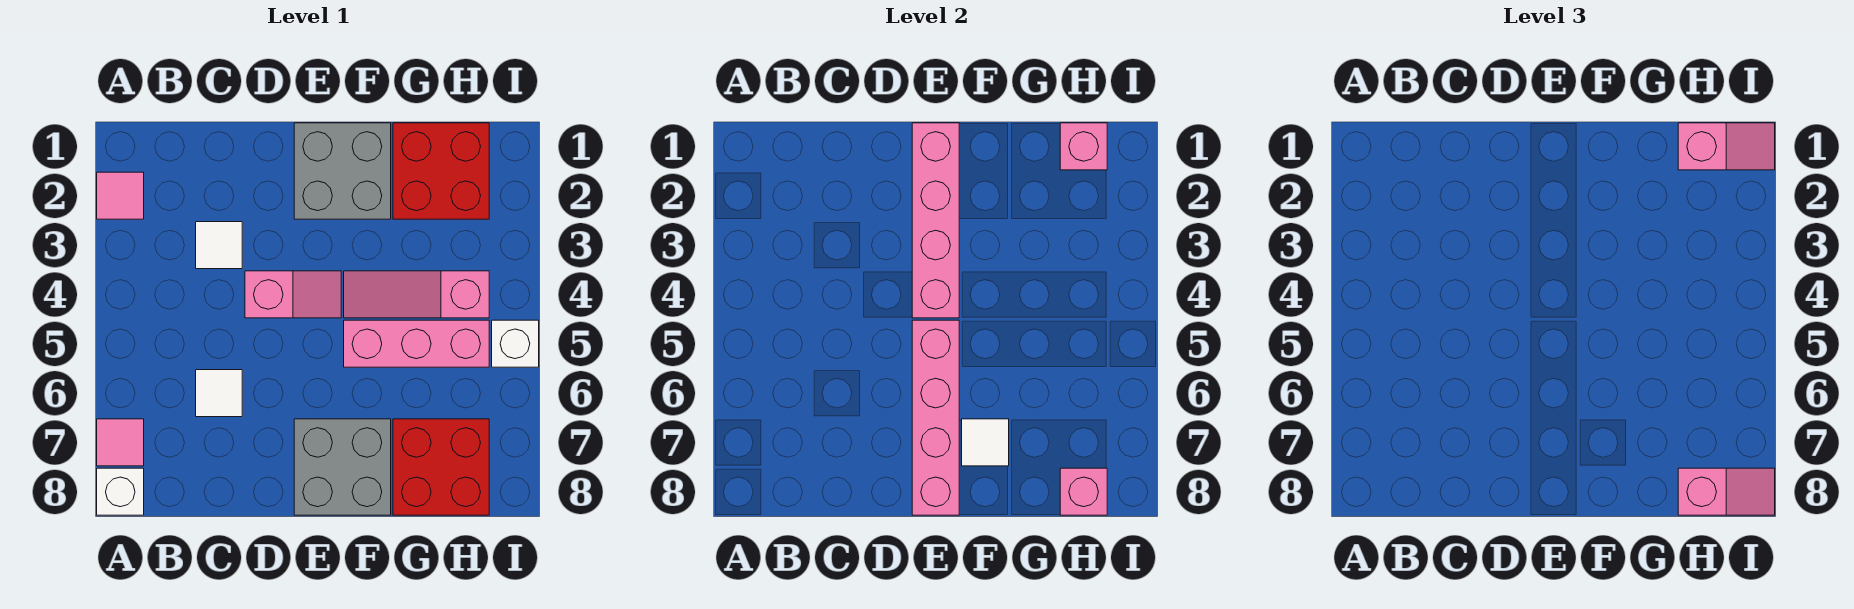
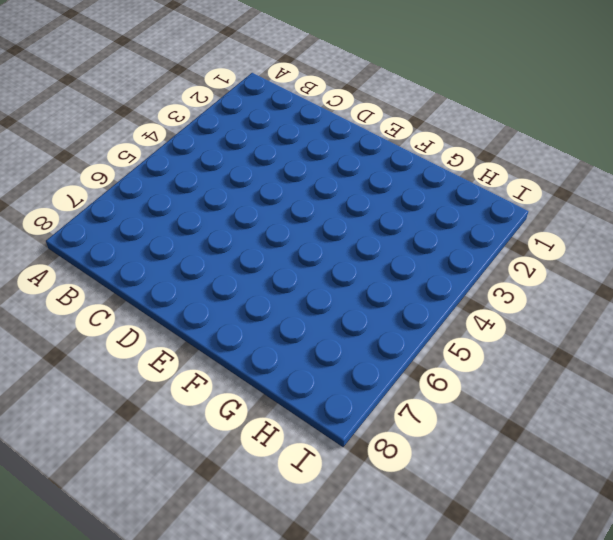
none -> pink 1x1 tile [97,172,144,219]
none -> pink 1x1 tile [97,419,144,466]
none -> white 1x1 brick [97,468,144,515]

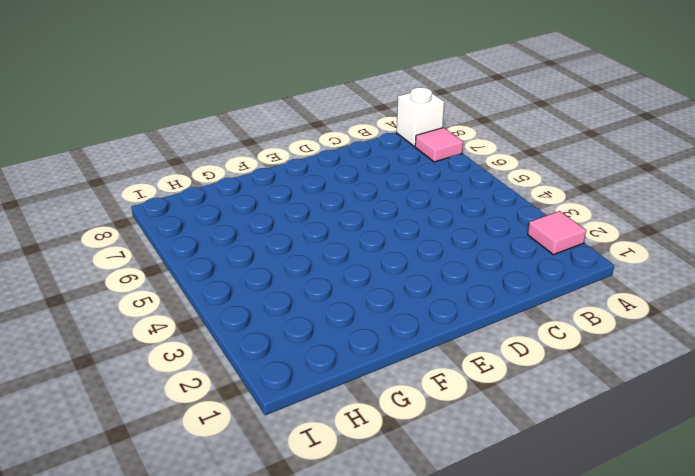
none -> white 1x1 tile [196,222,242,269]
none -> white 1x1 tile [196,370,242,417]
none -> pink 1x2 slope [245,271,341,318]

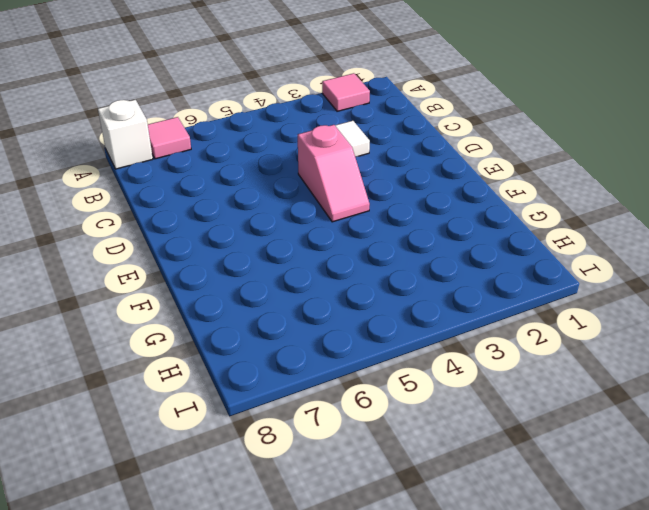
none -> white 1x1 tile [196,370,242,417]
none -> grey 2x2 brick [294,123,391,219]
none -> grey 2x2 brick [294,419,391,515]

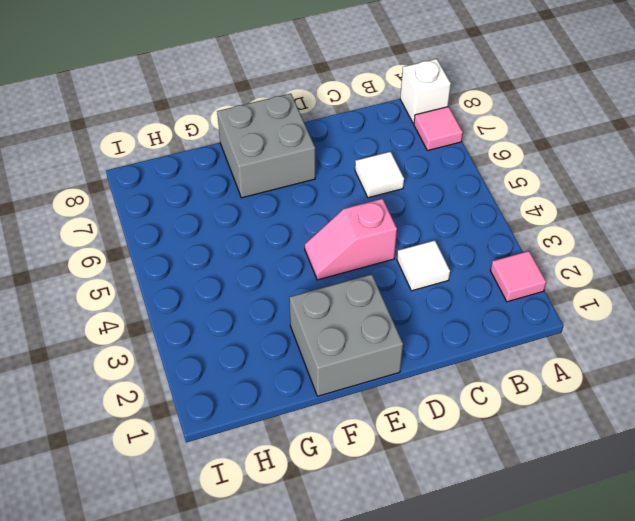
none -> pink 1x3 slope [344,271,489,318]
none -> pink 1x3 brick [344,320,489,367]
none -> red 2x2 brick [393,123,489,219]

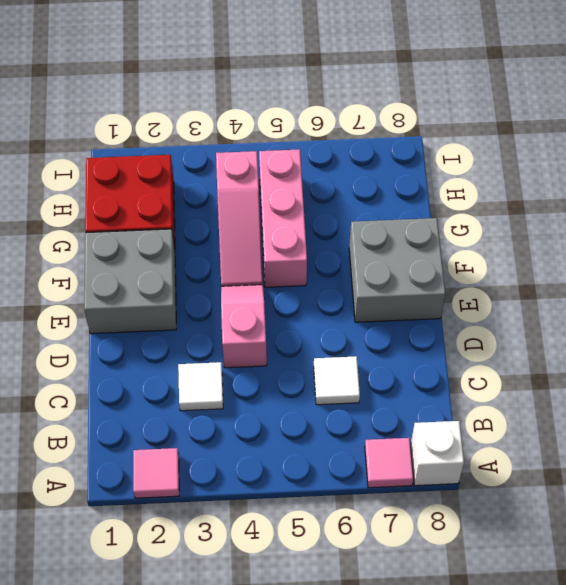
none -> red 2x2 brick [393,419,489,515]
none -> white 1x1 brick [492,320,539,367]
none -> pink 1x4 brick [912,123,959,318]

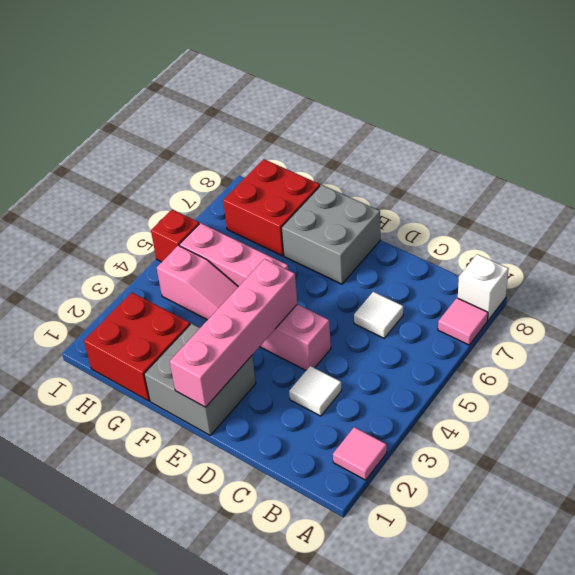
red 1x1 brick [151,209,199,262] -> white 1x1 brick [492,320,539,367]
none -> pink 1x4 brick [912,320,959,515]
none -> white 1x1 tile [962,419,1009,466]
none -> pink 1x1 brick [1060,123,1107,170]

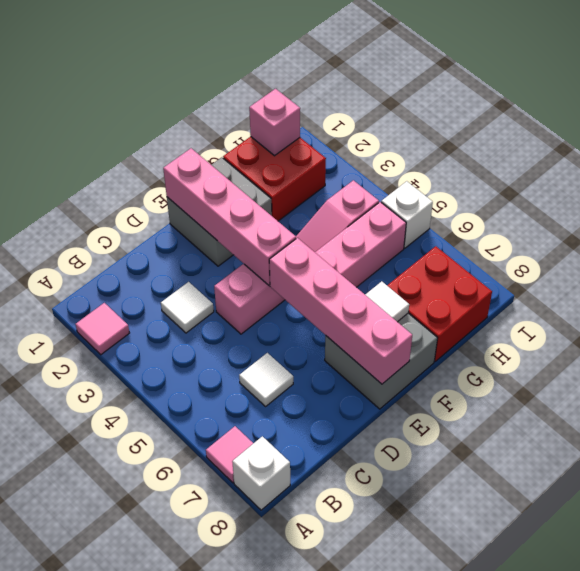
none -> pink 1x1 brick [1060,468,1107,515]
none -> pink 1x2 slope [1678,123,1775,170]
none -> pink 1x2 slope [1678,468,1775,515]

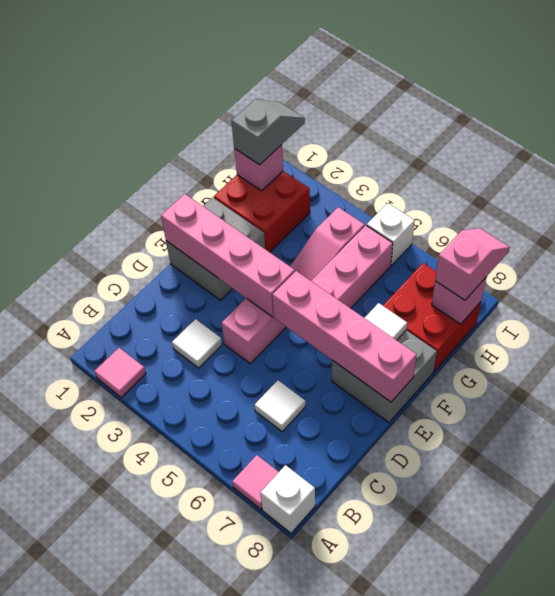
grey 1x2 slope [232,99,305,165] -> pink 1x2 slope [1678,123,1775,170]

